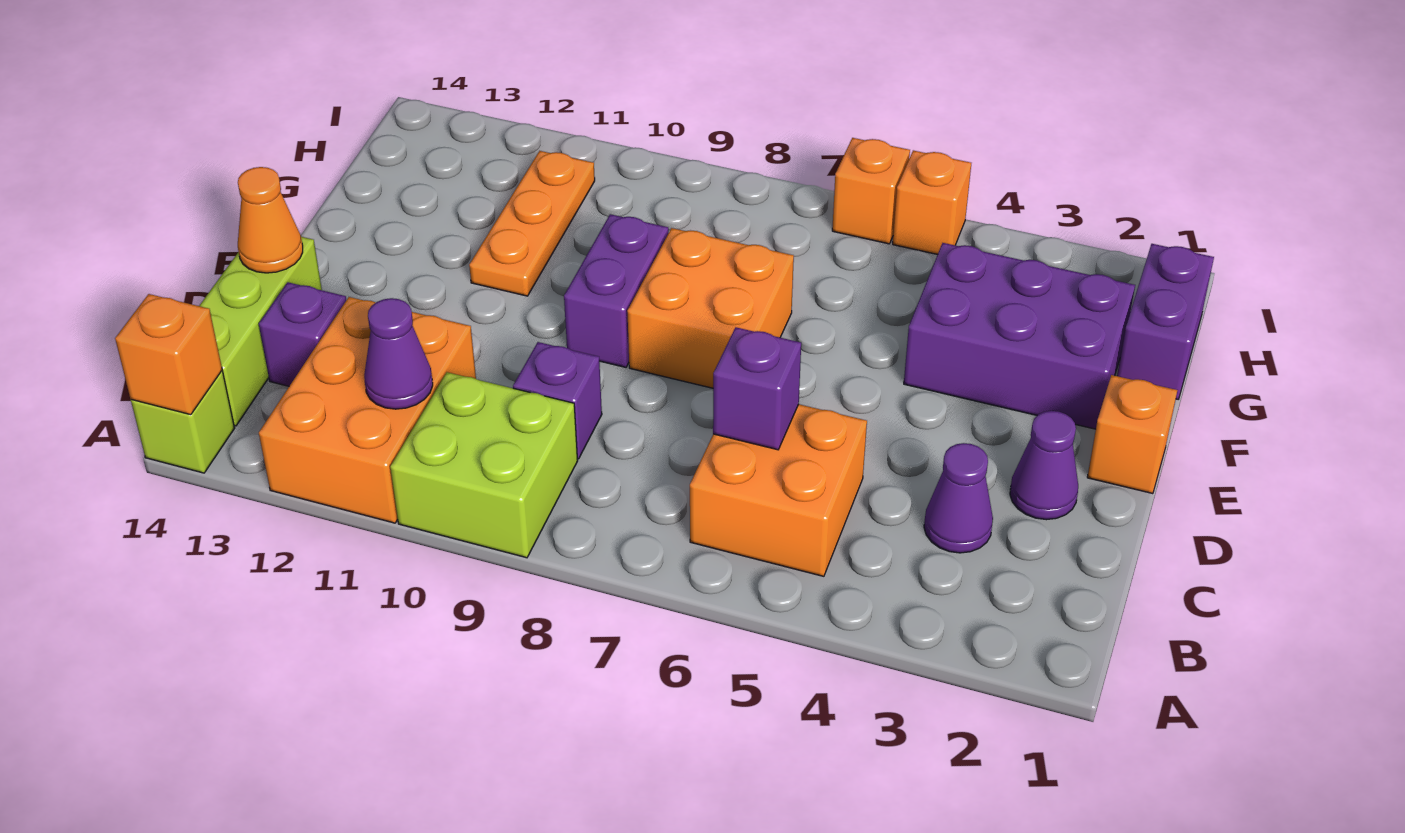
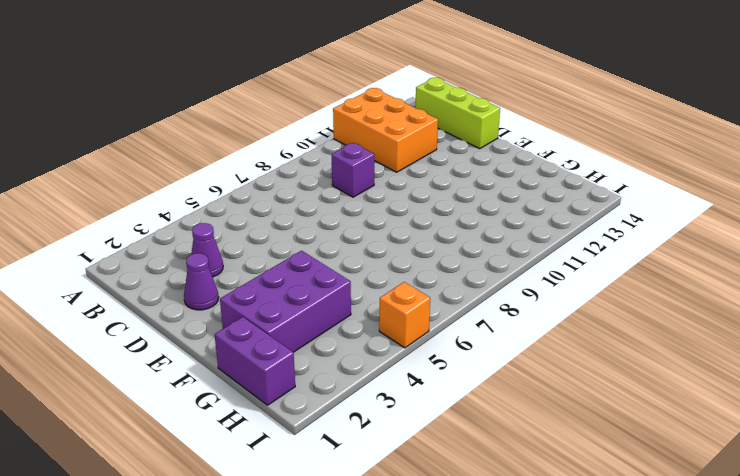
none -> lime 2x2 brick [390,372,578,558]
none -> lime 1x1 brick [131,371,235,473]
none -> orange 2x2 brick [690,404,867,576]

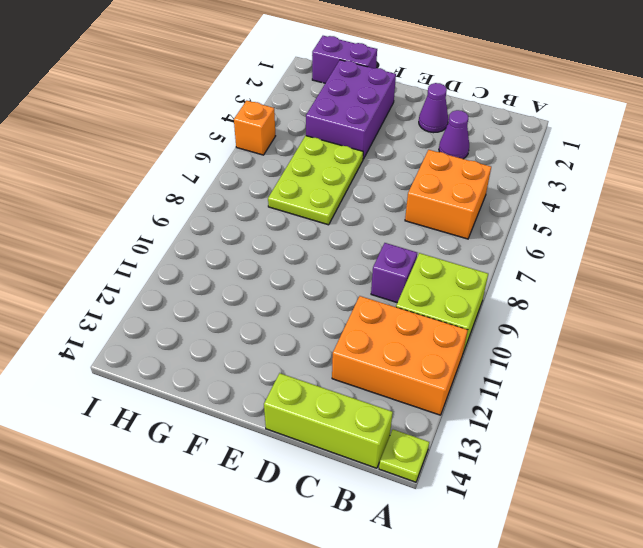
lime 1x1 plate [379,429,429,482] -> lime 1x1 brick [131,371,235,473]
lime 2x3 plate [268,136,363,225] -> orange 2x2 brick [627,228,794,388]
none -> purple 1x1 brick [259,282,346,386]
none -> orange 1x1 brick [1087,375,1177,494]
none -> purple 1x2 brick [564,214,669,367]

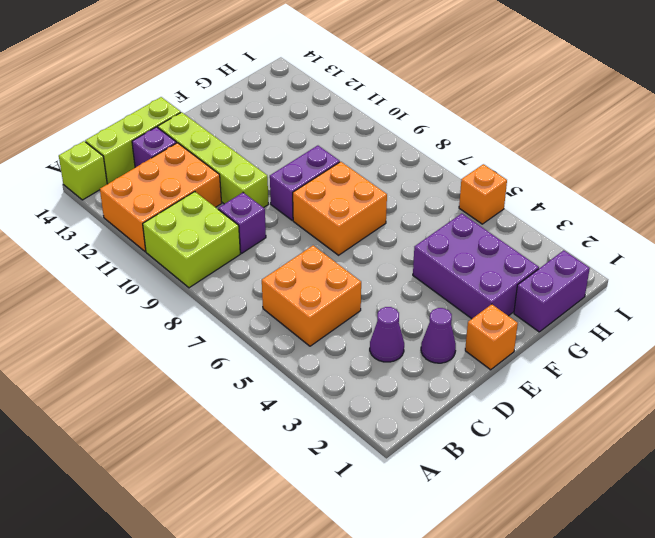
lime 1x4 brick [158,112,268,208] -> none
none -> orange 1x3 plate [469,151,595,296]
none -> orange 1x1 brick [832,138,910,244]
none -> orange 1x1 brick [115,294,222,415]

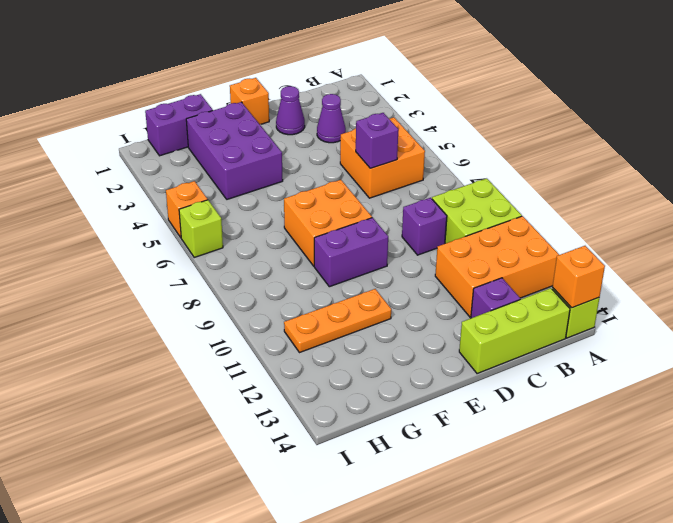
lime 1x1 brick [179,200,223,257] -> orange 1x1 brick [832,138,910,244]
none -> purple 1x1 cone [364,298,433,409]
none -> orange 1x1 cone [238,167,303,273]

